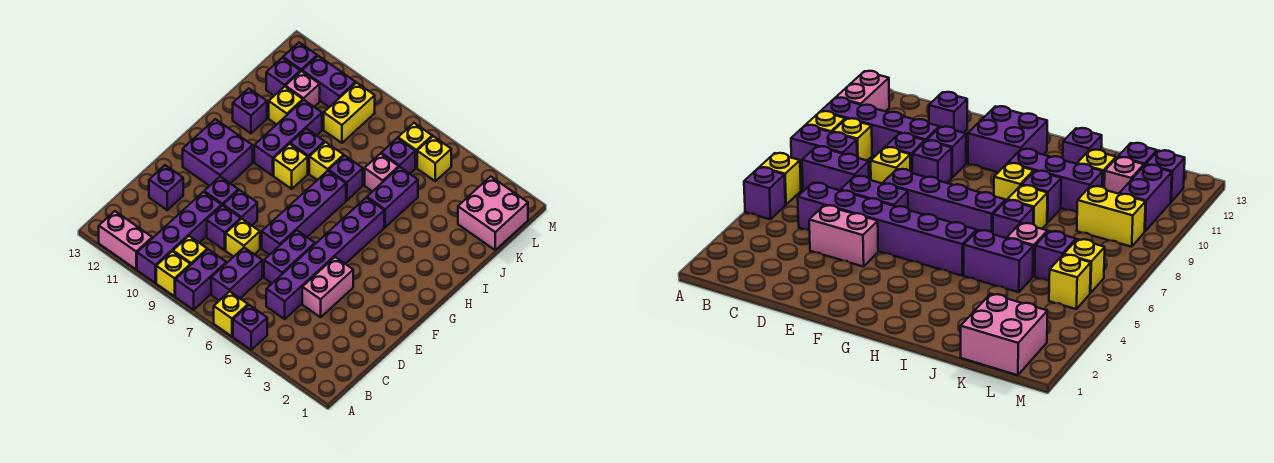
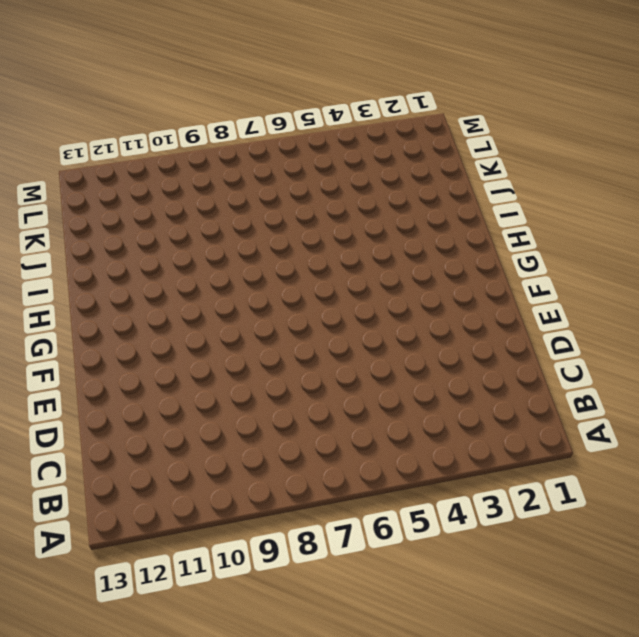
none -> purple 1x1 brick [233,305,267,350]
none -> yellow 1x1 brick [214,292,248,336]
none -> purple 1x2 brick [175,249,226,310]
none -> yellow 1x1 brick [156,251,191,296]

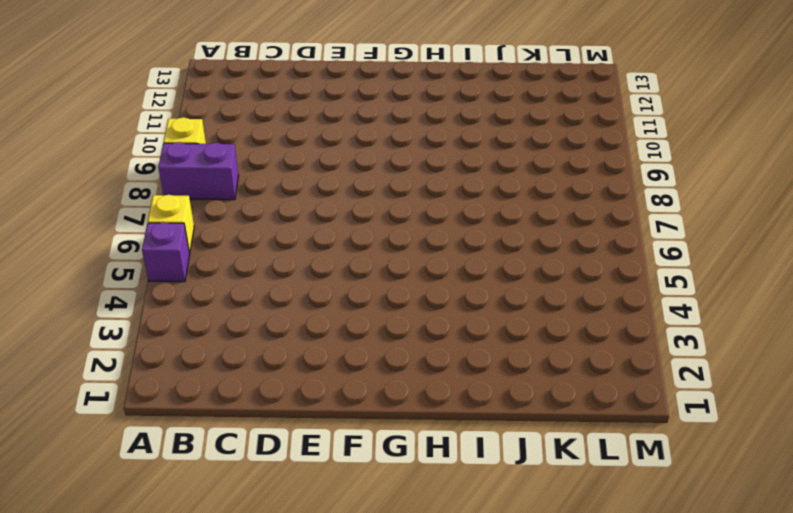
none -> purple 1x4 brick [137,192,222,283]
none -> pink 1x2 brick [99,211,152,269]
none -> purple 1x2 brick [211,248,262,301]
none -> yellow 1x1 brick [173,236,207,264]

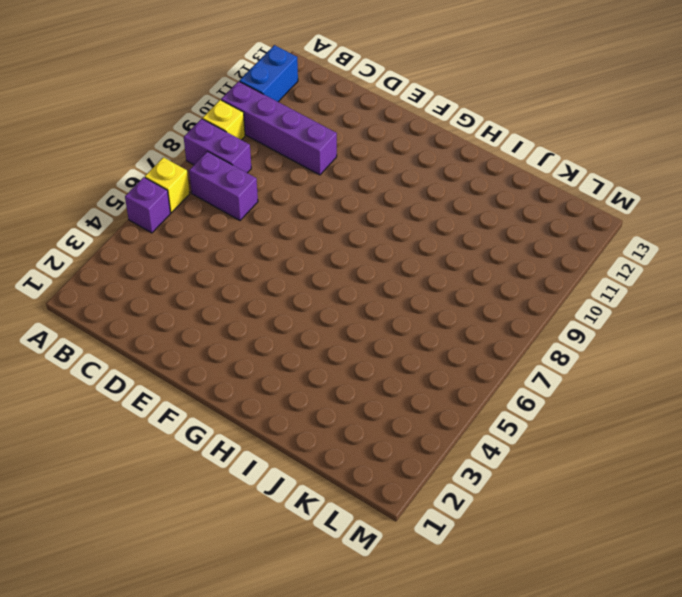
blue 1x2 brick [239,45,298,102] -> pink 1x2 brick [99,211,152,269]
none -> yellow 1x1 brick [173,236,207,264]
none -> purple 1x6 brick [266,198,384,319]
none -> pink 1x2 brick [302,257,353,317]
none -> purple 1x2 brick [264,230,315,283]

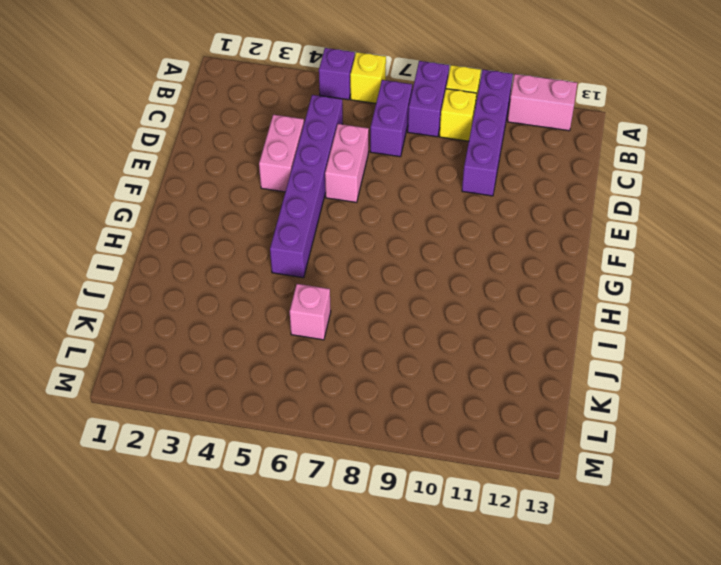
pink 1x2 brick [325,124,369,202] -> purple 1x2 brick [264,230,315,283]
none -> yellow 1x1 brick [226,219,260,257]
none -> purple 1x1 brick [207,205,241,250]
none -> purple 1x1 brick [149,165,183,210]
none -> purple 1x4 brick [262,171,346,255]

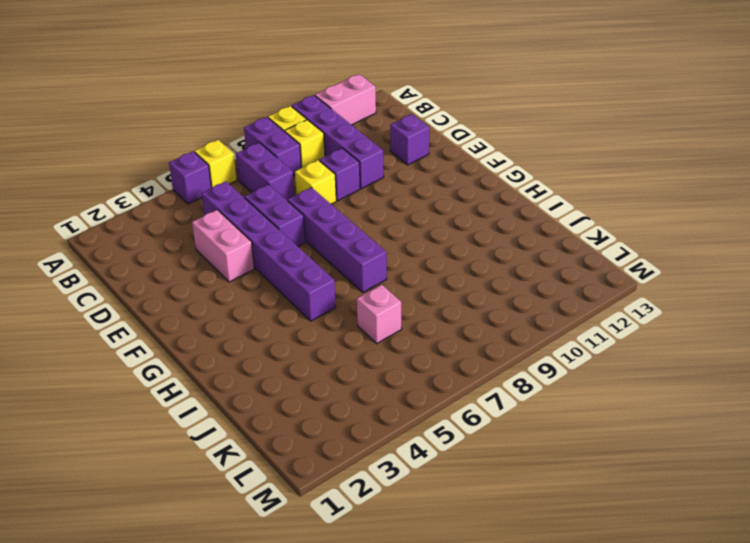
none -> purple 1x1 brick [223,190,257,225]
none -> purple 1x1 brick [204,177,238,205]
none -> purple 2x2 brick [183,119,253,186]
none -> yellow 1x1 brick [274,144,308,189]

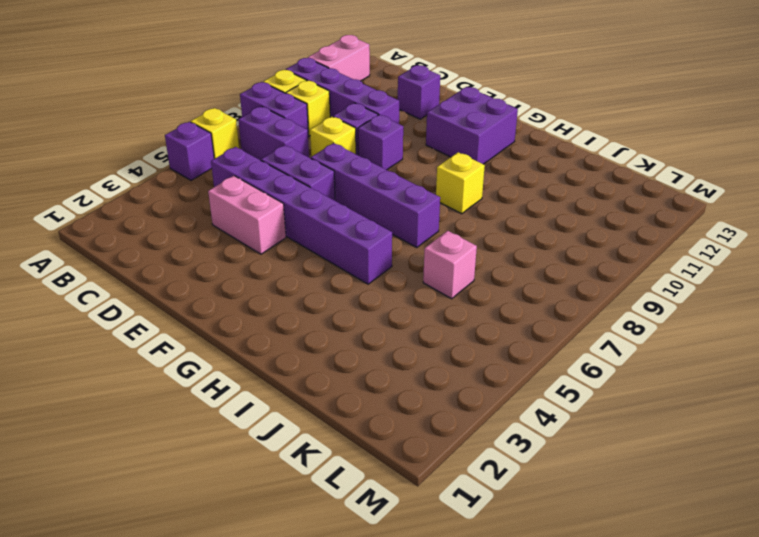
none -> purple 1x1 brick [204,177,238,205]
none -> purple 1x3 brick [254,100,322,176]
none -> purple 1x2 brick [367,167,418,227]
none -> purple 1x1 brick [329,155,363,200]

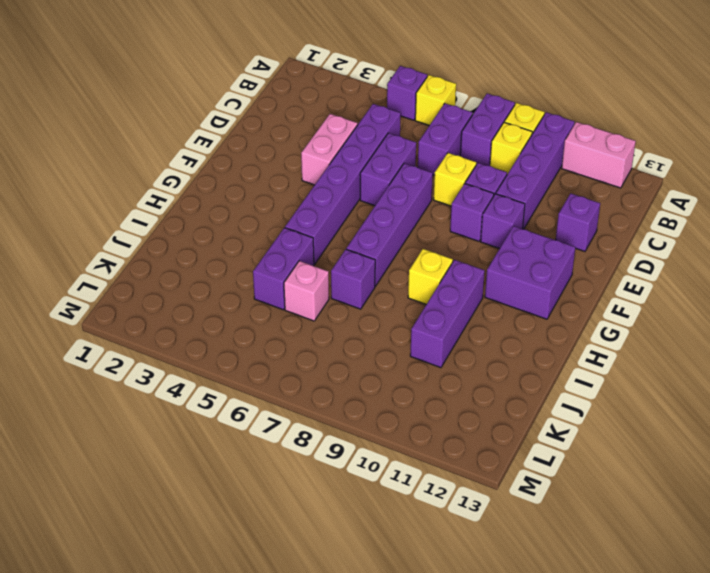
none -> yellow 1x1 brick [309,142,344,180]
none -> purple 1x1 brick [290,129,324,174]
none -> purple 1x1 brick [233,88,267,133]
none -> yellow 1x1 brick [269,86,303,125]

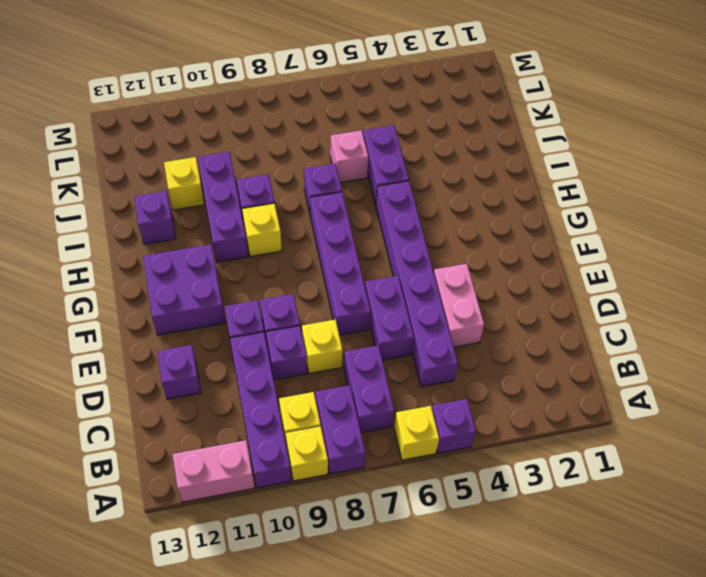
none -> yellow 1x1 brick [309,142,344,180]
none -> pink 2x2 brick [458,176,528,250]
none -> purple 1x1 brick [381,138,415,174]
none -> yellow 1x2 brick [324,83,375,143]

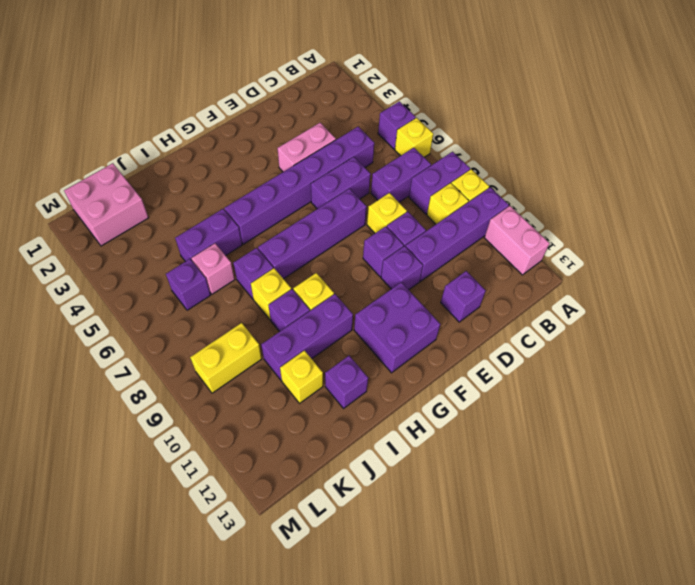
none -> pink 1x1 brick [285,71,320,107]
none -> purple 1x1 brick [266,58,300,96]
none -> yellow 1x1 brick [417,136,451,181]
none -> yellow 1x1 brick [398,123,432,168]

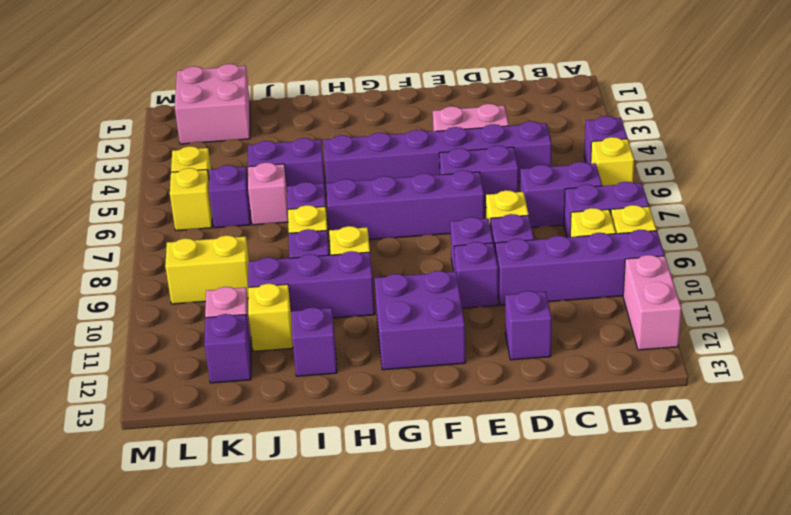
none -> purple 1x2 brick [302,56,356,107]
none -> purple 1x1 brick [283,43,317,72]

